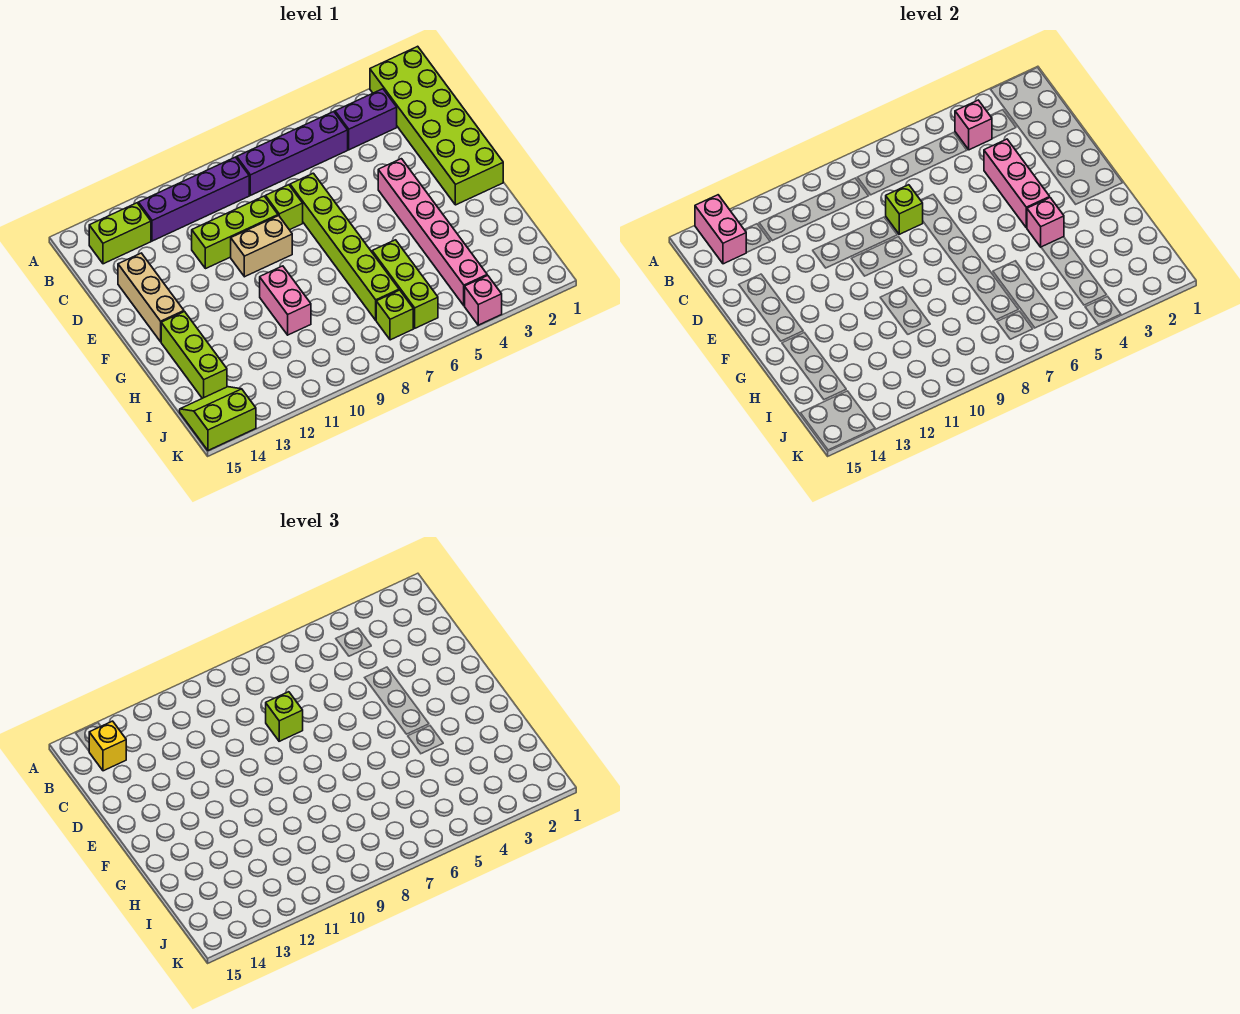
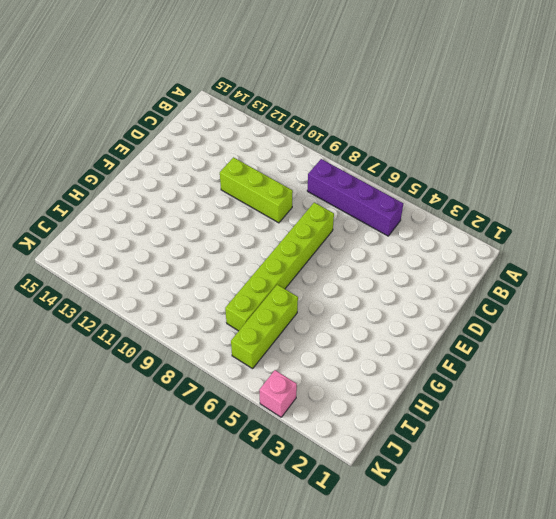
none -> lime 2x6 brick [370,46,503,205]
none -> purple 1x2 brick [335,89,397,150]
none -> purple 1x4 brick [138,157,249,241]

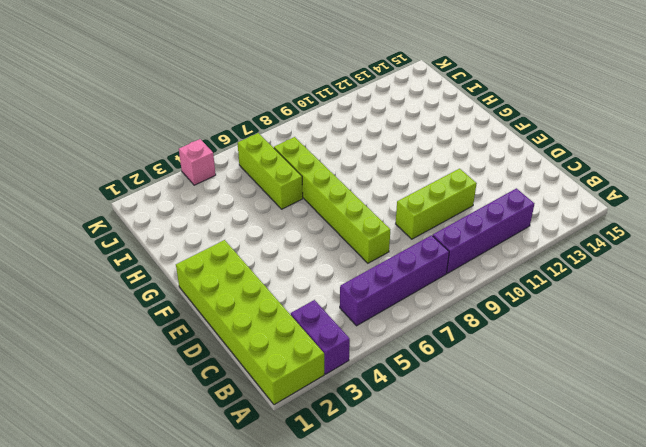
purple 1x2 brick [291,300,350,374] -> purple 1x2 brick turned to [335,89,397,150]
none -> lime 1x2 brick [89,203,151,264]
none -> lime 1x1 brick [266,185,303,230]
none -> tan 1x3 brick [118,253,184,342]

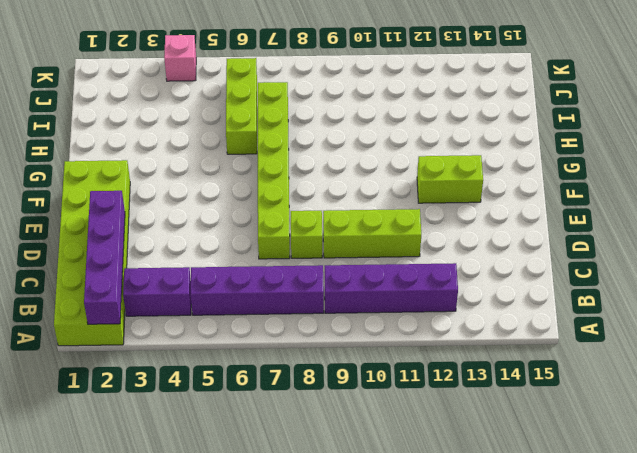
purple 1x4 brick [84,191,125,324] -> none
lime 1x2 brick [417,155,483,203] -> lime 1x2 brick moved to [89,203,151,264]
none -> tan 1x3 brick [118,253,184,342]
none -> pink 1x6 brick [378,159,487,306]
none -> tan 1x2 brick [231,216,292,277]

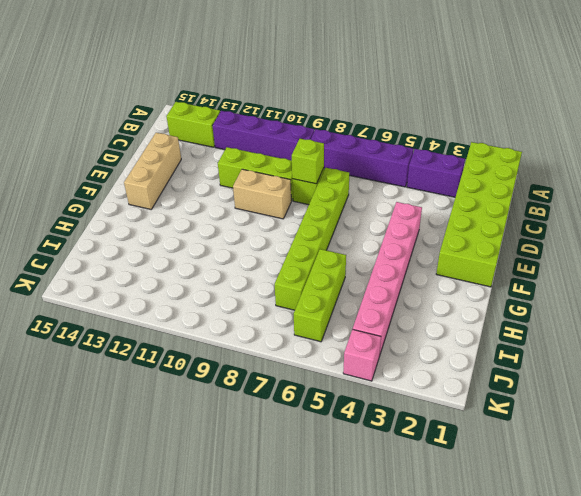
none -> pink 1x2 brick [260,266,311,335]
none -> lime 1x3 brick [161,312,227,398]
none -> lime 1x1 brick [376,290,413,340]

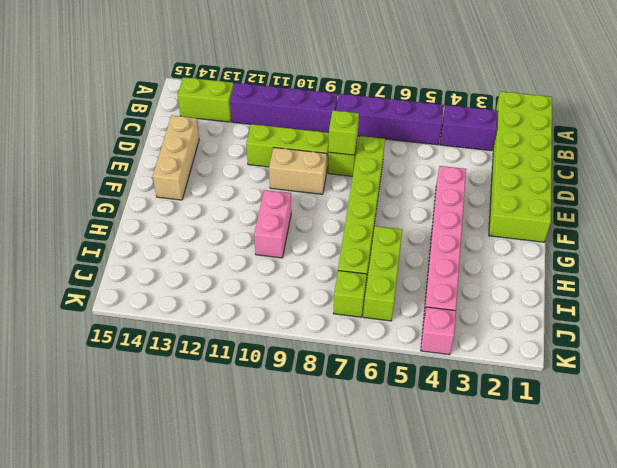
none -> lime 1x3 brick [161,312,227,398]
none -> lime 2x2 slope [180,387,256,450]
none -> pink 1x2 brick [695,195,746,264]

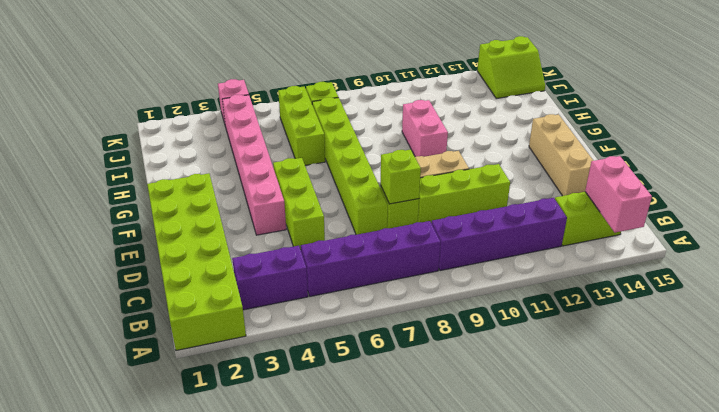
lime 1x3 brick [273,158,325,250] -> lime 1x3 brick moved to [161,312,227,398]
none -> pink 1x1 brick [955,100,992,150]
none -> pink 1x3 brick [984,139,1050,228]
none -> pink 1x1 brick [1027,198,1064,247]

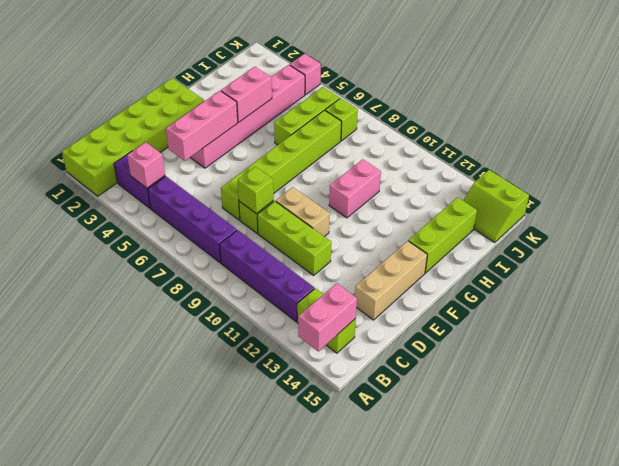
pink 1x2 brick [221,67,272,122] -> pink 1x1 brick [1027,198,1064,247]
none -> yellow 1x1 brick [89,721,126,771]
none -> lime 1x1 brick [266,692,303,741]

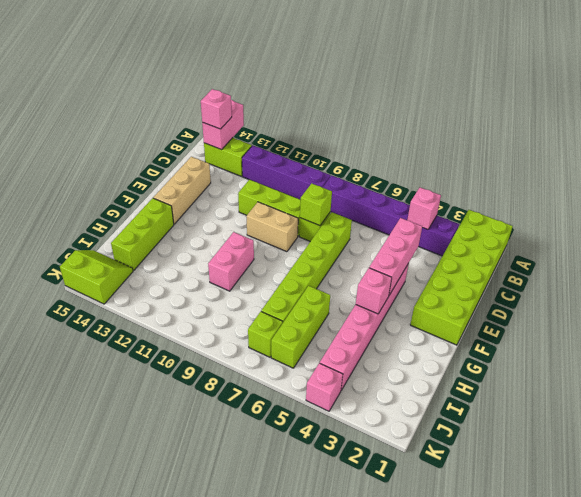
pink 1x1 brick [201,89,232,129] -> yellow 1x1 brick [89,721,126,771]
none -> lime 1x1 brick [266,692,303,741]

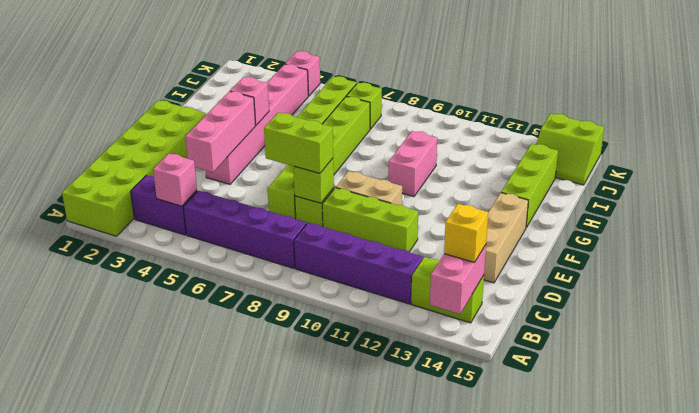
lime 1x2 brick [264,113,333,173] -> lime 1x1 brick [266,692,303,741]

